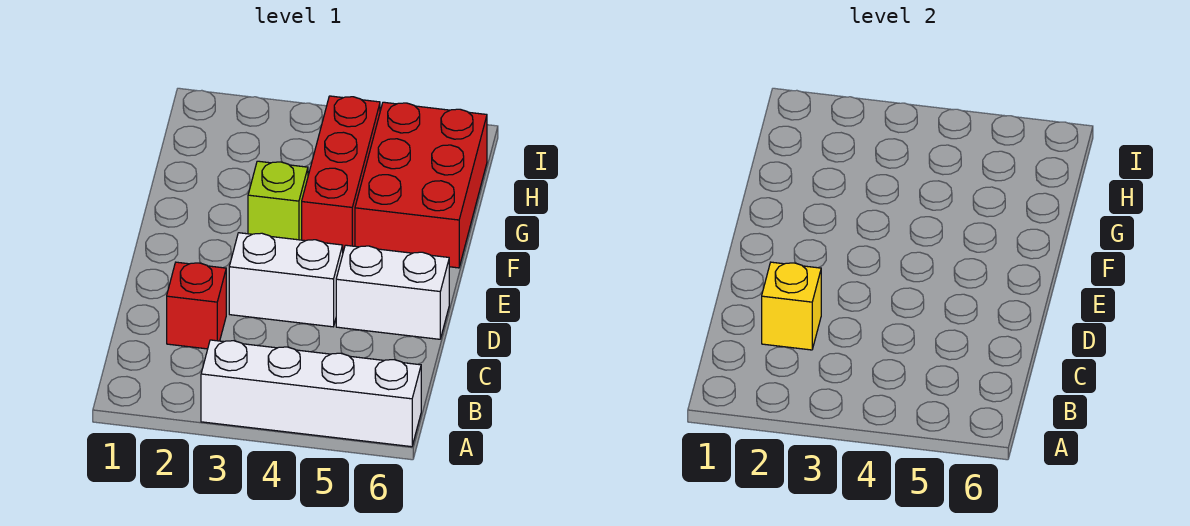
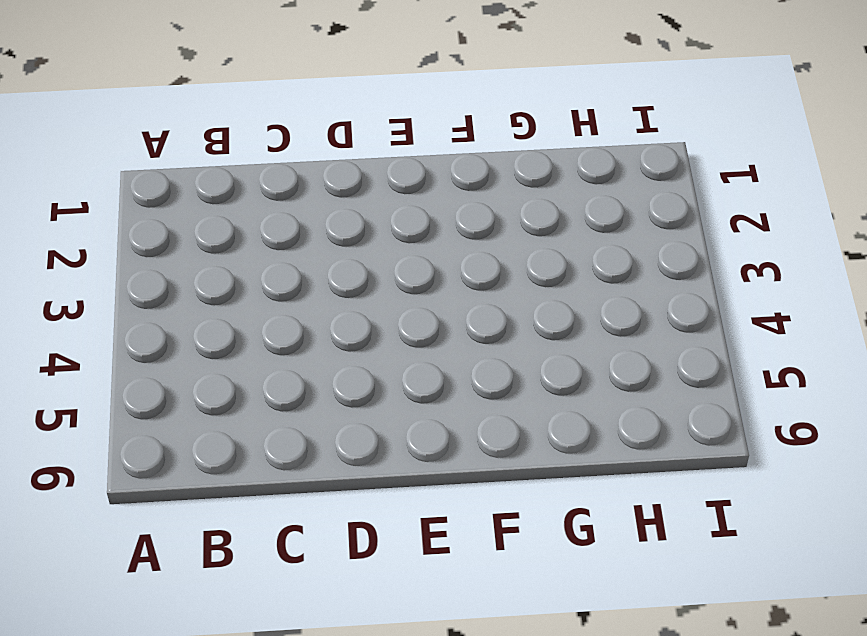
none -> white 1x4 brick [201,340,421,447]
none -> red 1x1 brick [167,262,226,349]

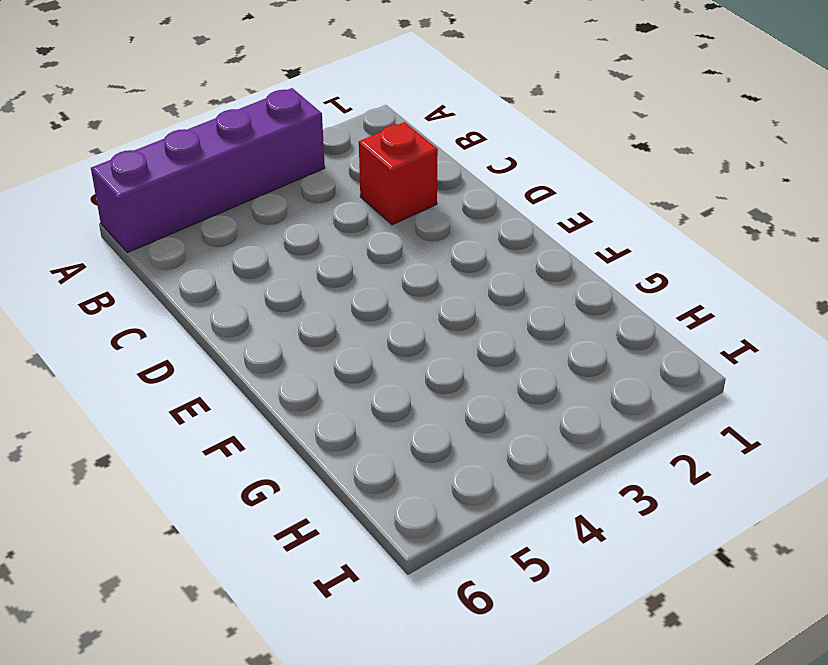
purple 1x4 brick [91,88,325,253] -> white 1x4 brick [201,340,421,447]
none -> white 1x2 brick [229,233,343,327]
none -> white 1x2 brick [336,245,449,339]

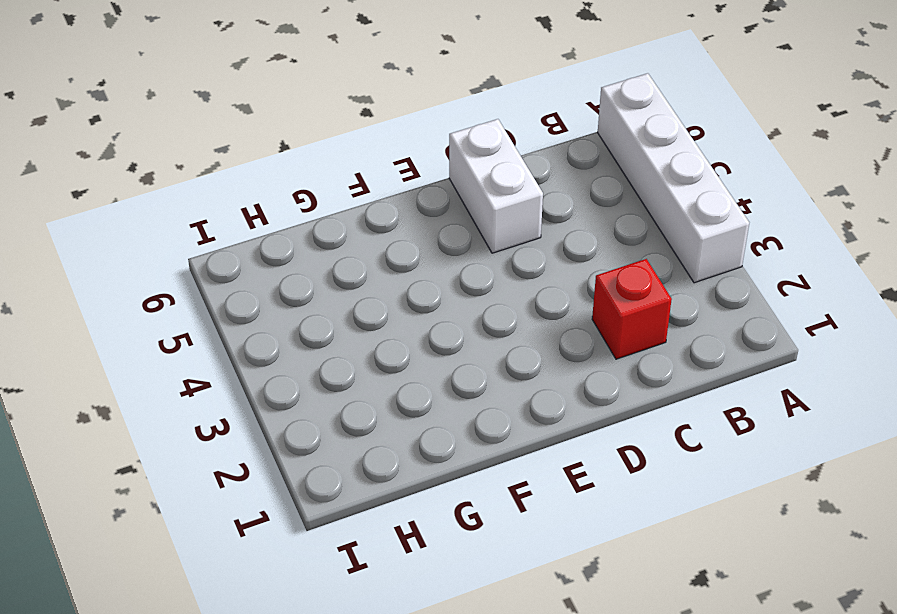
none -> white 1x2 brick [229,233,343,327]
none -> lime 1x1 brick [248,161,308,240]

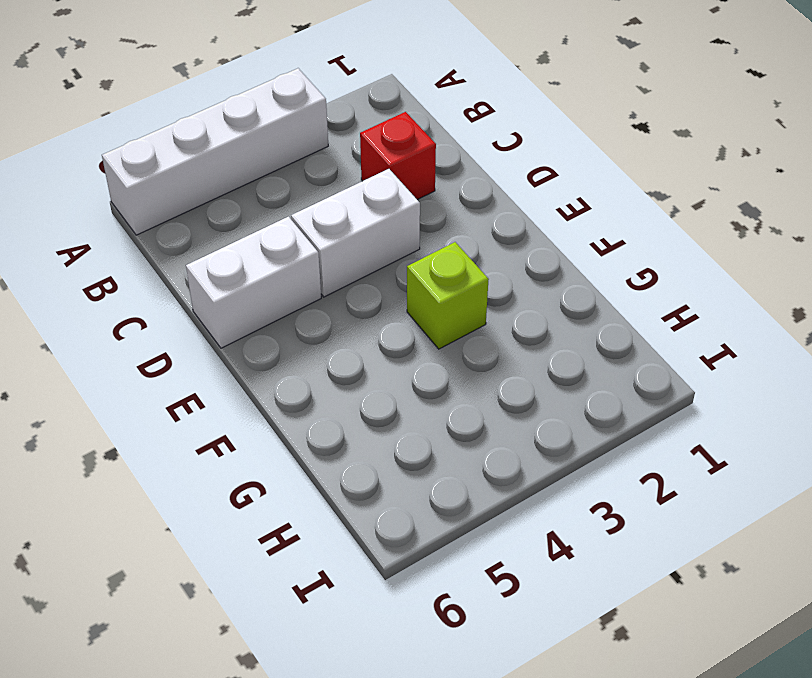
none -> red 1x3 brick [302,96,380,251]
none -> red 2x3 brick [355,102,487,268]

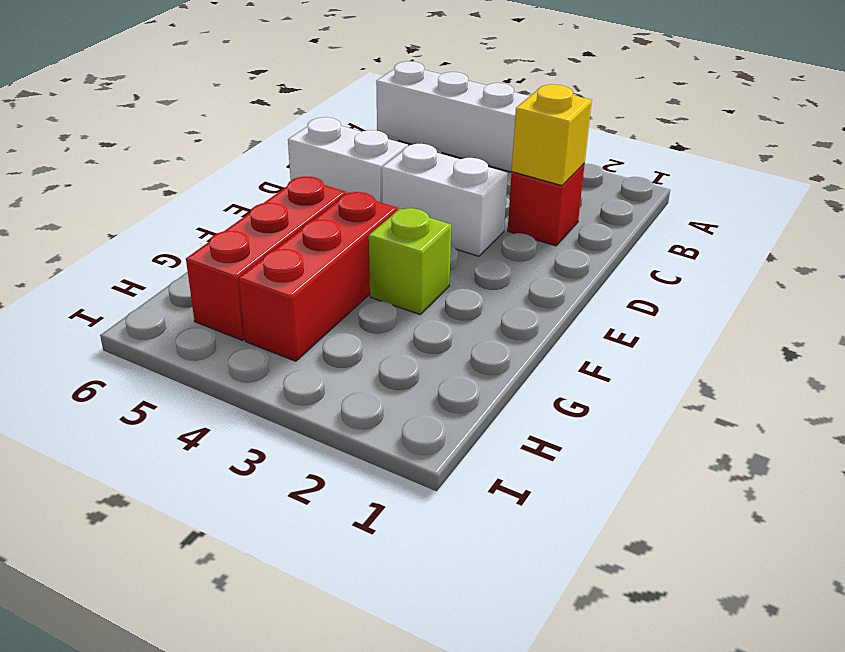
red 1x3 brick [186,177,346,341] -> red 2x3 brick [355,102,487,268]

